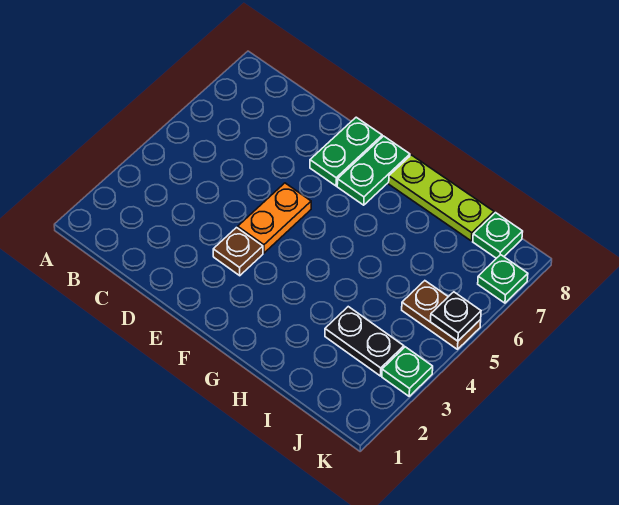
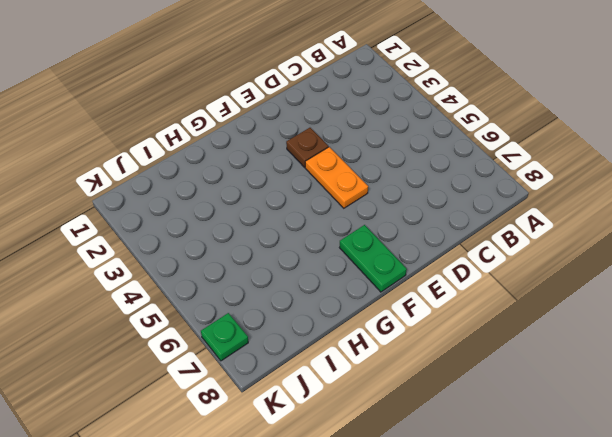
none -> green 1x2 plate [310,117,382,186]
none -> lime 1x3 plate [389,155,494,241]

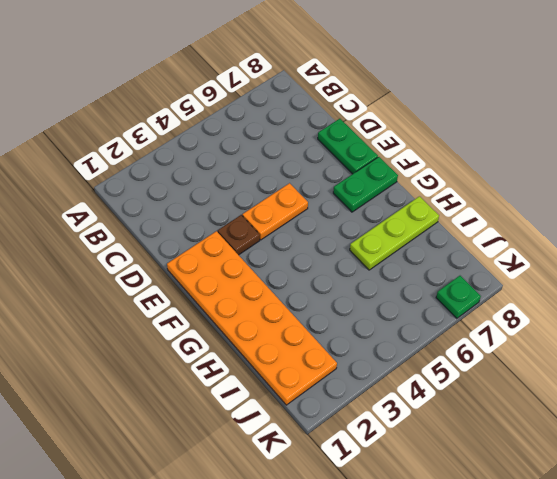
green 1x2 plate [318,119,378,174] -> green 1x2 plate turned to [310,117,382,186]
orange 2x6 plate [167,231,337,405] -> none
lime 1x3 plate [350,196,439,270] -> lime 1x3 plate turned to [389,155,494,241]
none -> black 1x2 plate [325,307,404,376]
none -> brown 1x2 plate [402,281,481,349]

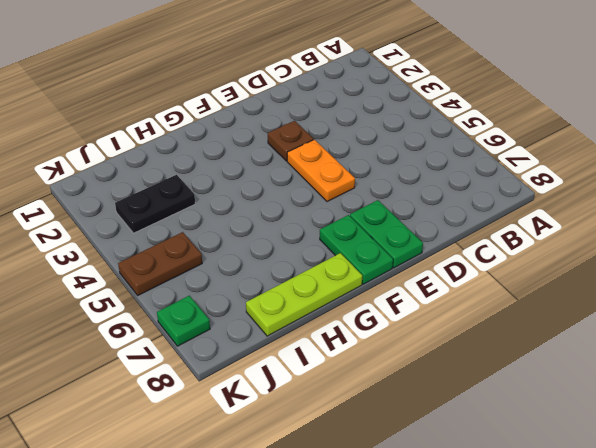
none -> green 1x1 plate [473,213,523,258]
none -> green 1x1 plate [382,347,433,396]

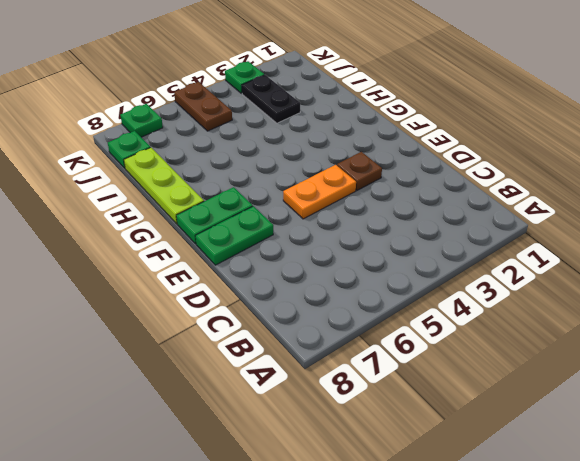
none -> black 1x1 plate [431,292,481,341]

